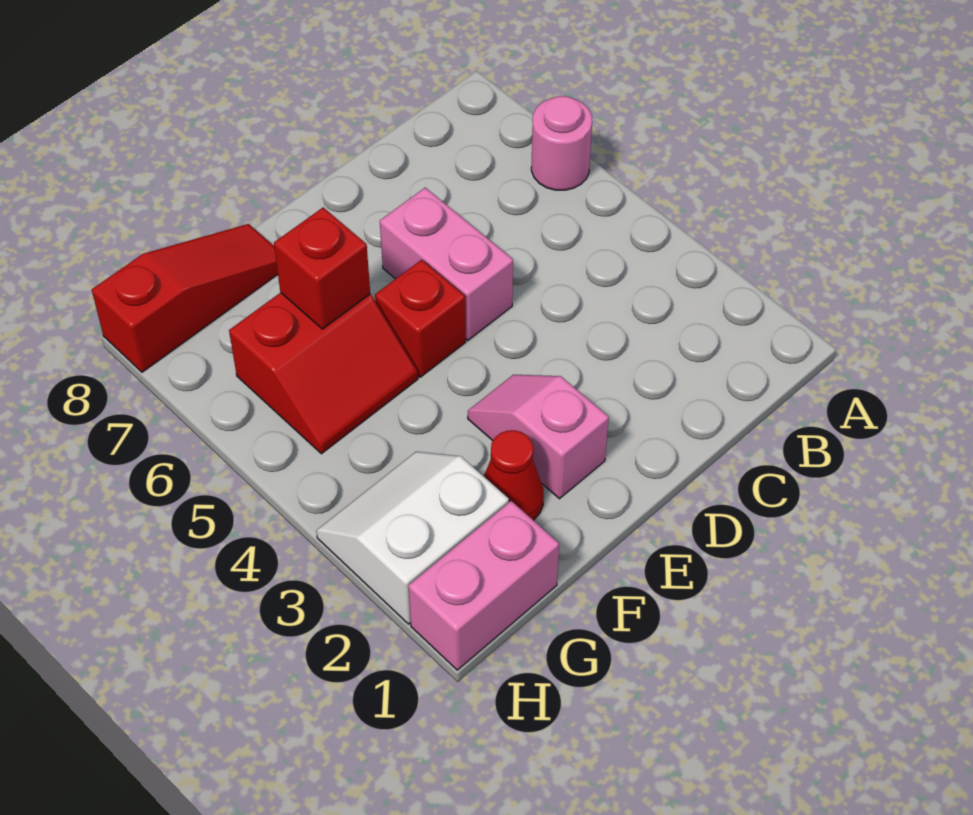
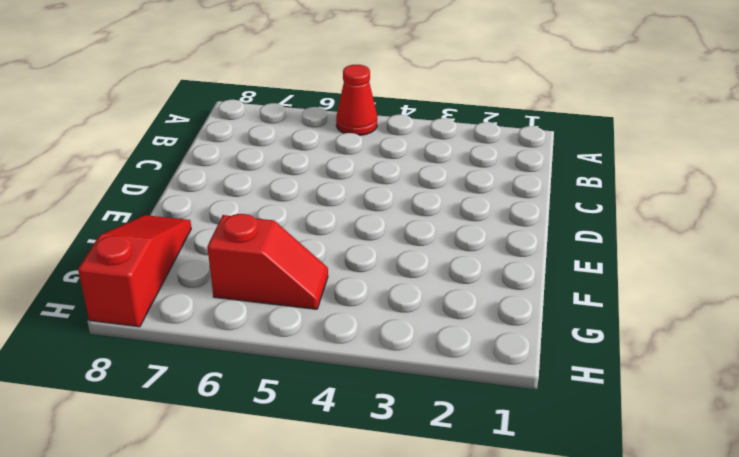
red 1x1 cone [336,65,377,136] -> red 1x1 cone moved to [484,430,544,520]
red 1x2 slope [207,214,328,309] -> red 2x2 slope [229,293,418,454]
none -> pink 1x1 round brick [531,96,592,190]
none -> pink 1x2 brick [380,188,513,340]

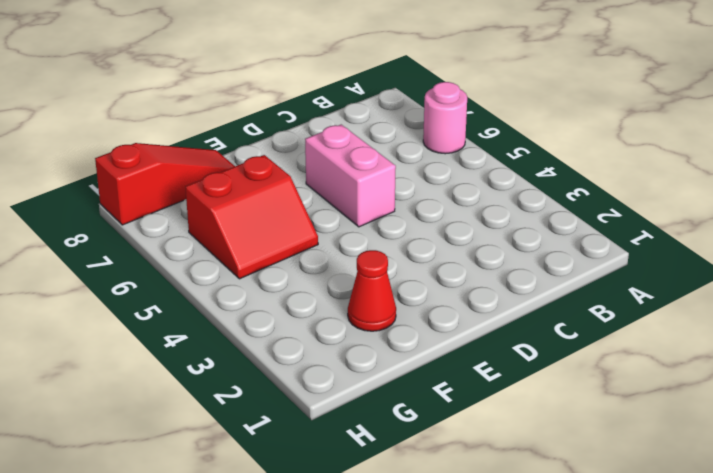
none -> pink 1x2 slope [468,375,609,499]
none -> red 1x1 brick [375,260,466,377]

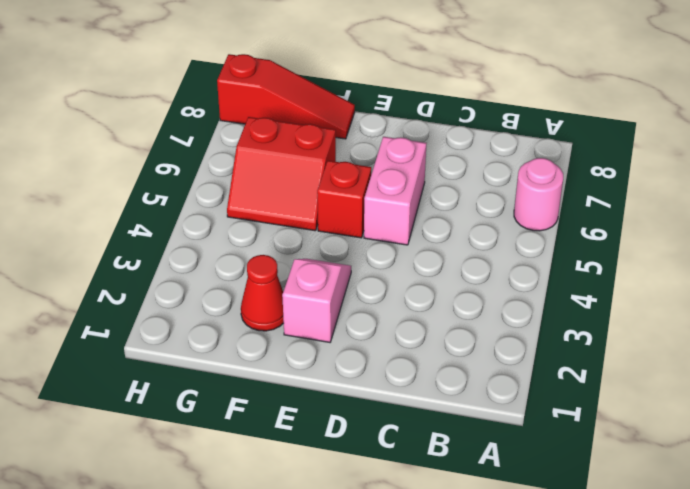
none -> pink 1x2 brick [408,501,559,670]
none -> white 2x2 slope [316,452,509,624]

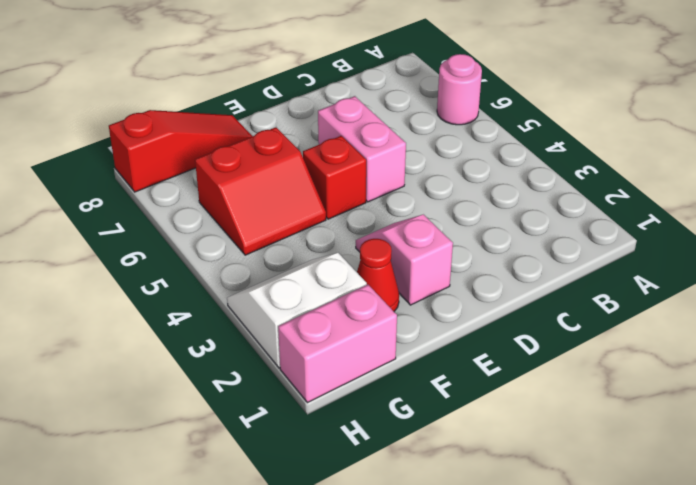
none -> red 1x1 brick [274,207,370,329]

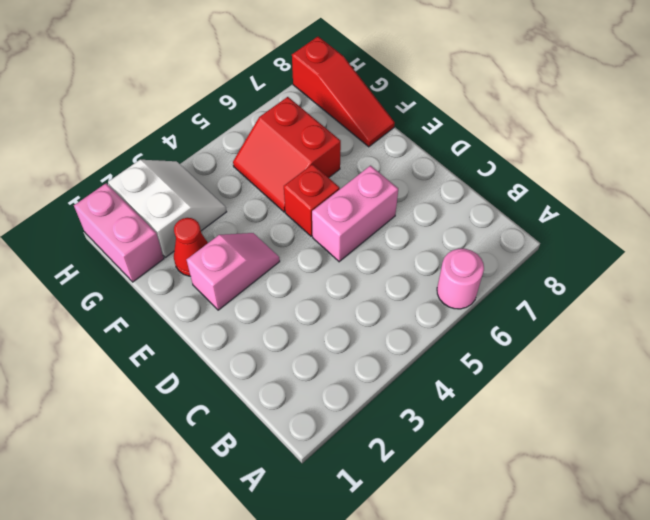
none -> red 1x1 brick [274,207,370,329]

